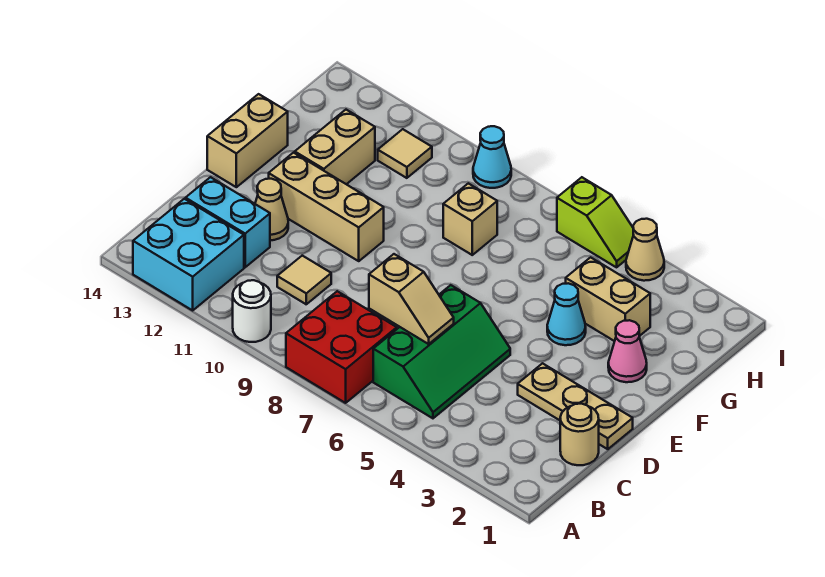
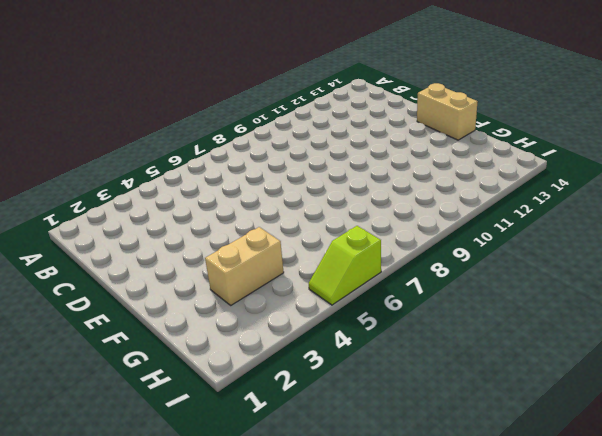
none -> red 2x2 brick [286,291,397,403]
none -> white 1x1 round brick [233,280,271,342]
none -> cyan 2x2 brick [133,199,244,310]

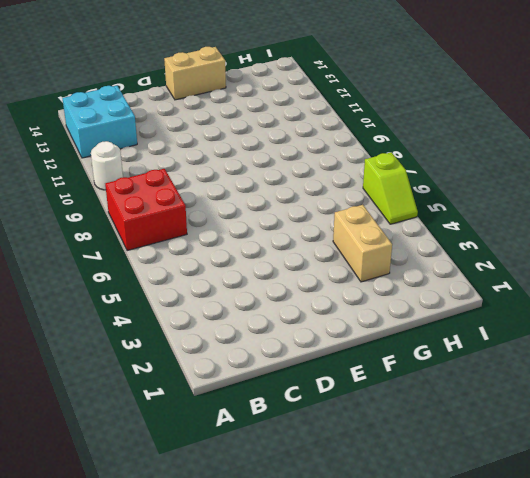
none -> green 2x3 slope [373,285,510,418]
none -> tan 1x1 round brick [560,404,599,465]
none -> tan 1x1 tile [277,256,331,304]

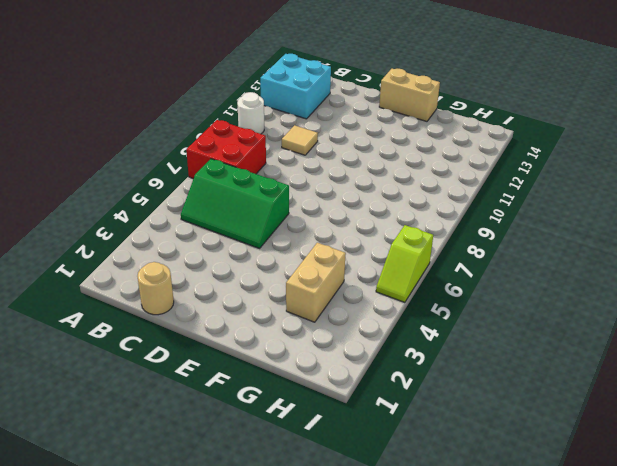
none -> cyan 1x2 brick [185,177,270,267]
none -> tan 1x3 plate [518,363,633,449]
none -> tan 1x1 cone [255,179,288,240]

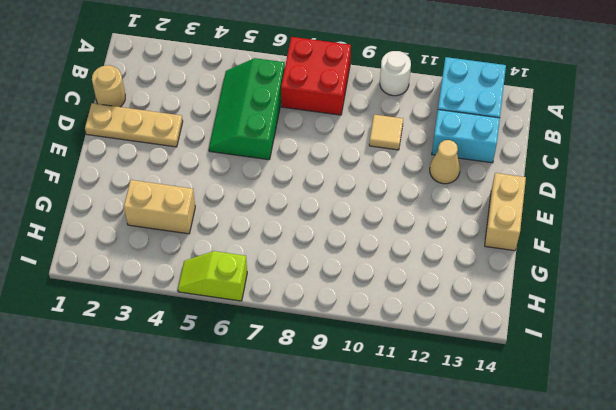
none -> tan 1x3 brick [269,153,384,261]
none -> pink 1x1 cone [608,320,647,382]
none -> cyan 1x1 cone [547,283,586,345]

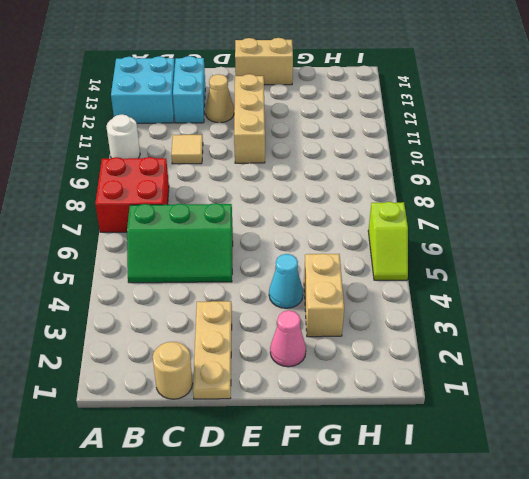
none -> tan 1x2 brick [295,110,375,184]
none -> tan 1x1 brick [443,183,497,255]
none -> tan 1x1 tile [378,129,432,178]

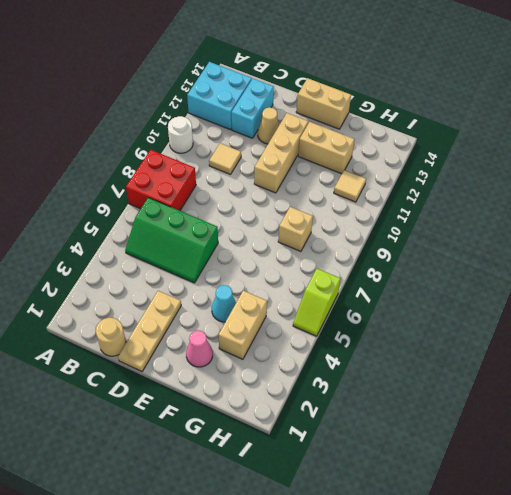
none -> tan 1x1 cone [626,219,664,281]
none -> cyan 1x1 cone [473,126,511,188]
none -> tan 1x2 slope [369,254,454,344]

